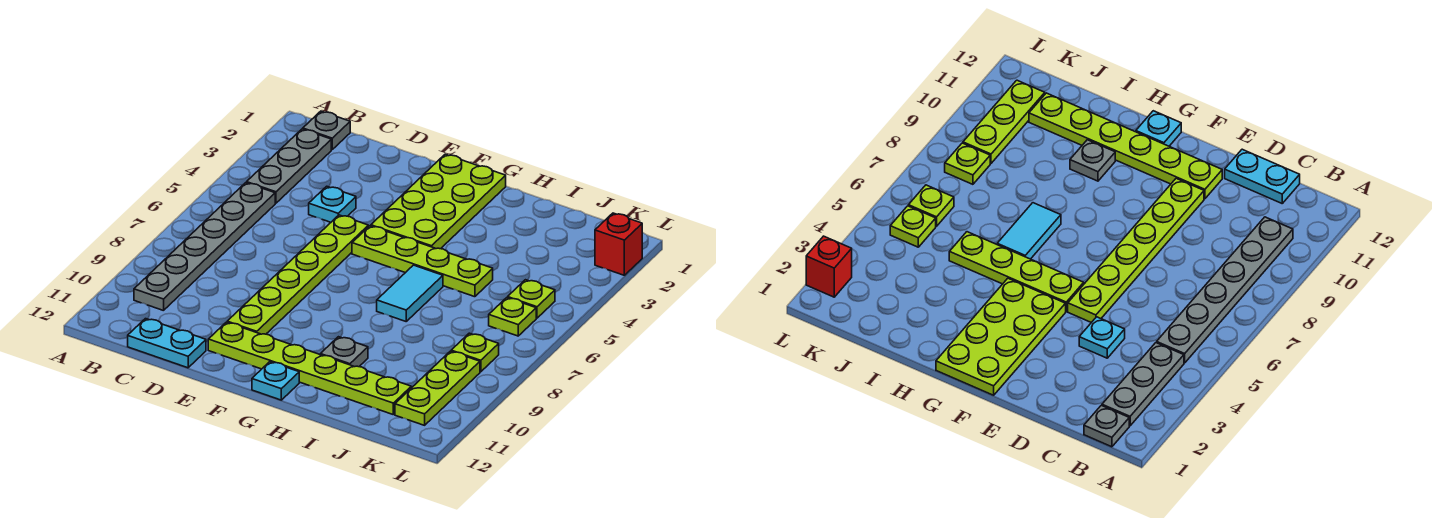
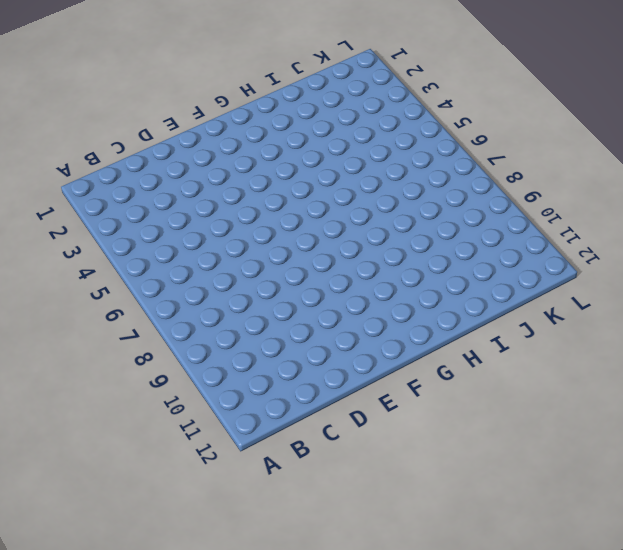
none -> grey 1x1 plate [303,111,350,150]
none -> grey 1x3 plate [247,129,331,203]
none -> grey 1x6 plate [134,183,275,311]

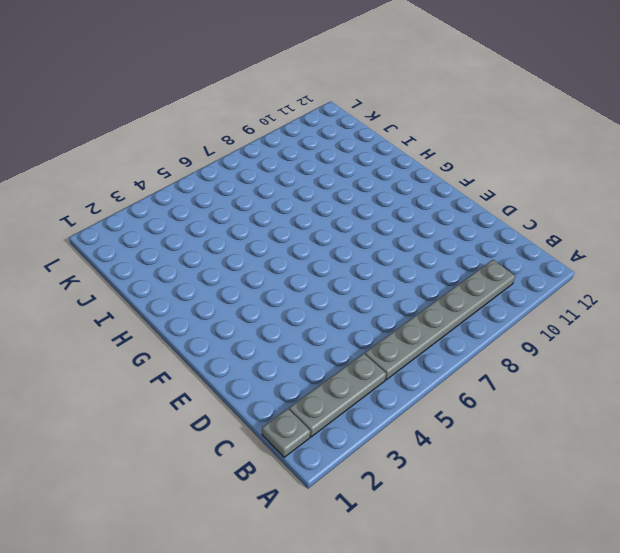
none -> cyan 1x2 plate [128,319,206,368]
none -> cyan 1x1 plate [309,186,356,222]
none -> lime 1x6 plate [227,215,368,334]

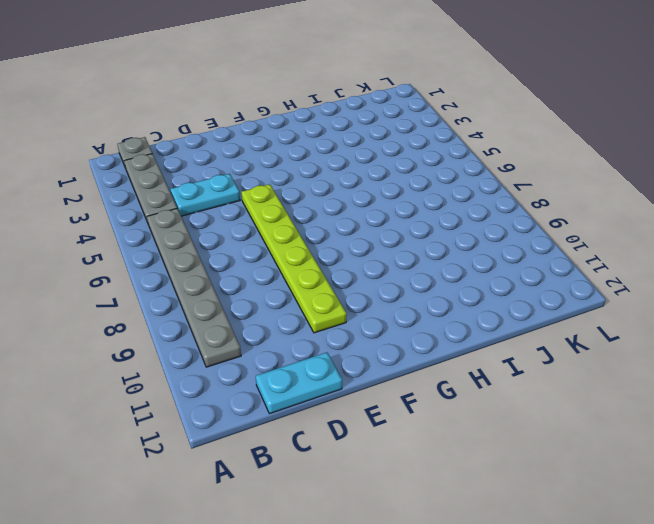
cyan 1x2 plate [171,174,240,216] -> cyan 1x1 plate [309,186,356,222]
none -> lime 1x6 plate [208,322,411,414]
none -> lime 2x4 plate [371,154,506,249]
none -> lime 1x4 plate [352,226,493,297]

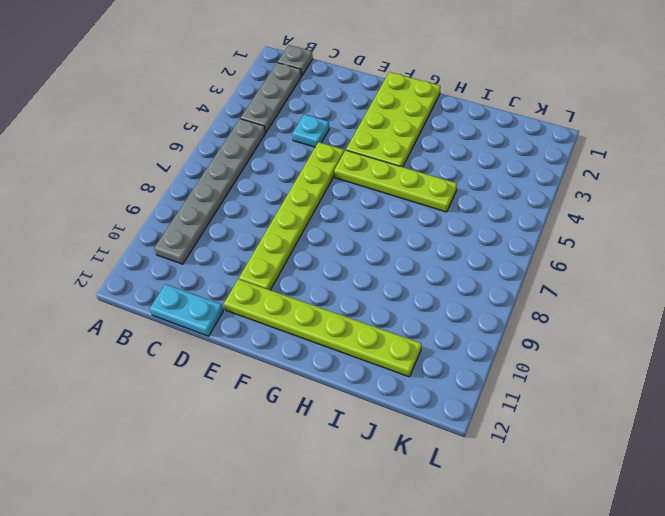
none -> cyan 1x1 plate [252,362,299,400]
none -> cyan 1x2 tile [377,265,443,321]
none -> grey 1x1 plate [320,337,368,367]

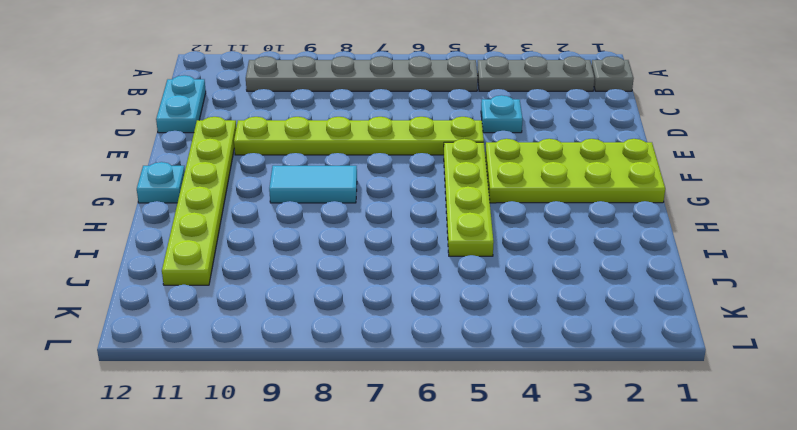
cyan 1x2 tile [269,166,357,203] -> cyan 1x2 tile moved to [377,265,443,321]
none -> grey 1x1 plate [320,337,368,367]
none -> lime 1x1 plate [508,280,555,318]
none -> lime 1x1 plate [489,298,536,336]

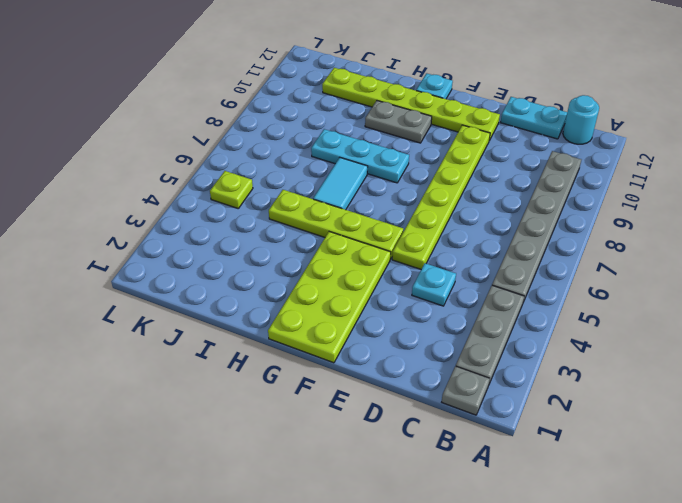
cyan 1x1 round brick [563,95,599,144] -> none
cyan 1x3 plate [311,129,409,183] -> none
grey 1x2 plate [365,101,432,143] -> grey 1x1 plate [320,337,368,367]
none -> lime 1x1 plate [489,298,536,336]
none -> lime 1x1 plate [451,333,499,372]
none -> lime 1x3 plate [395,351,480,425]

